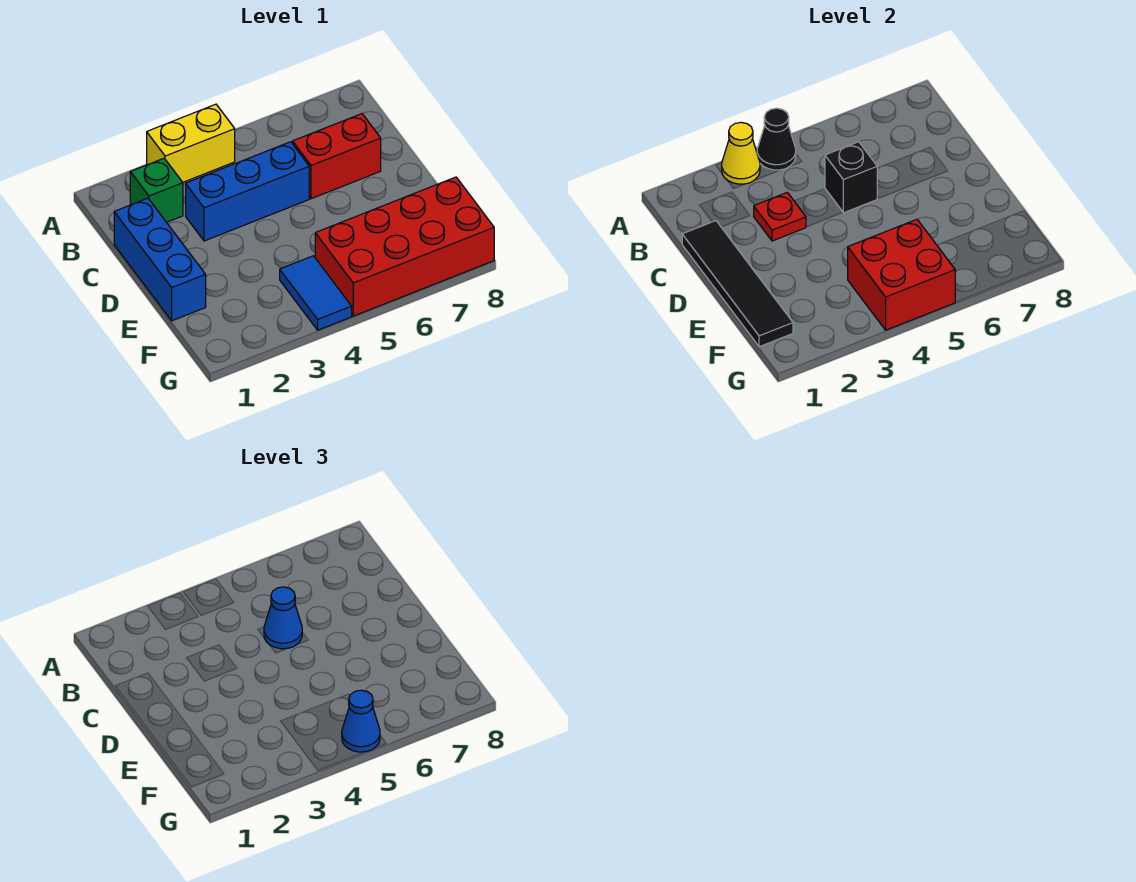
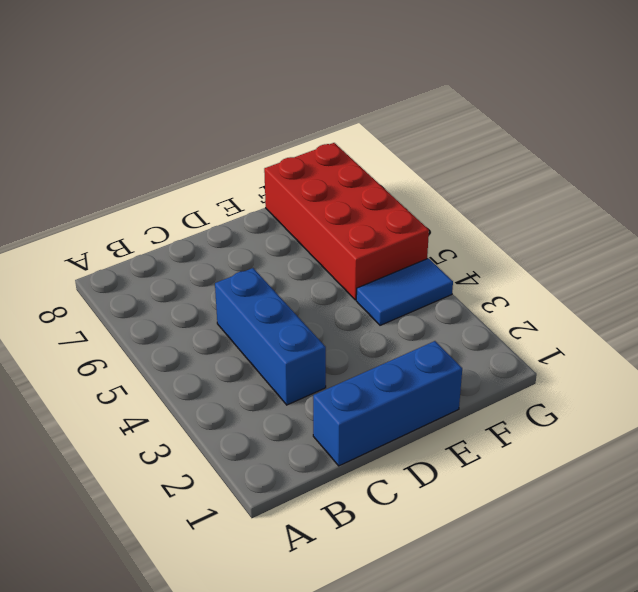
none -> yellow 1x2 brick [147,104,235,182]
none -> green 1x1 brick [130,158,183,222]
none -> red 1x2 brick [293,114,381,199]

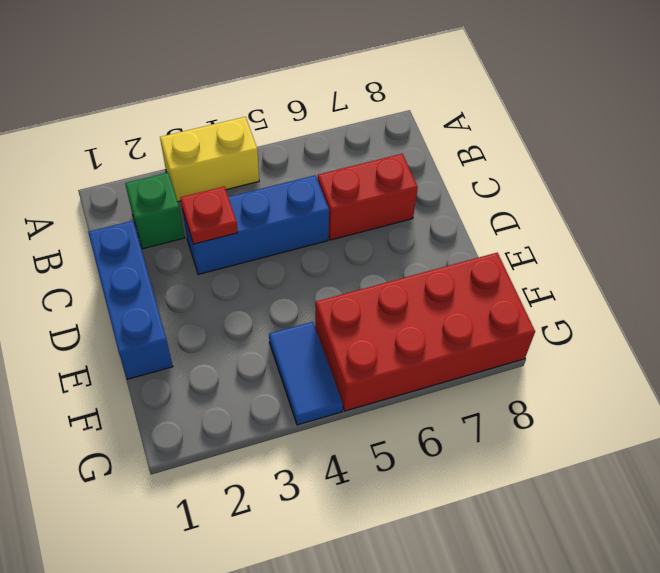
none -> yellow 1x1 cone [722,122,760,184]
none -> black 1x1 cone [757,108,796,170]
none -> black 1x4 tile [682,221,793,347]

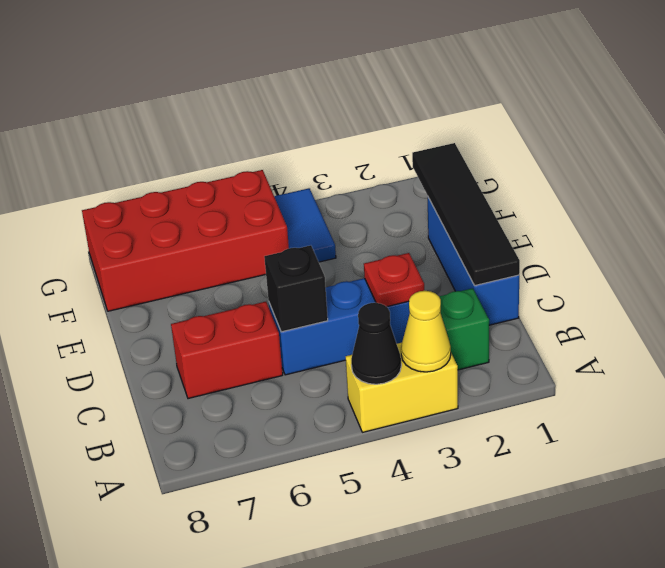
none -> red 2x2 brick [848,219,955,330]
none -> blue 1x1 cone [264,587,302,649]
none -> blue 1x1 cone [342,690,380,752]

